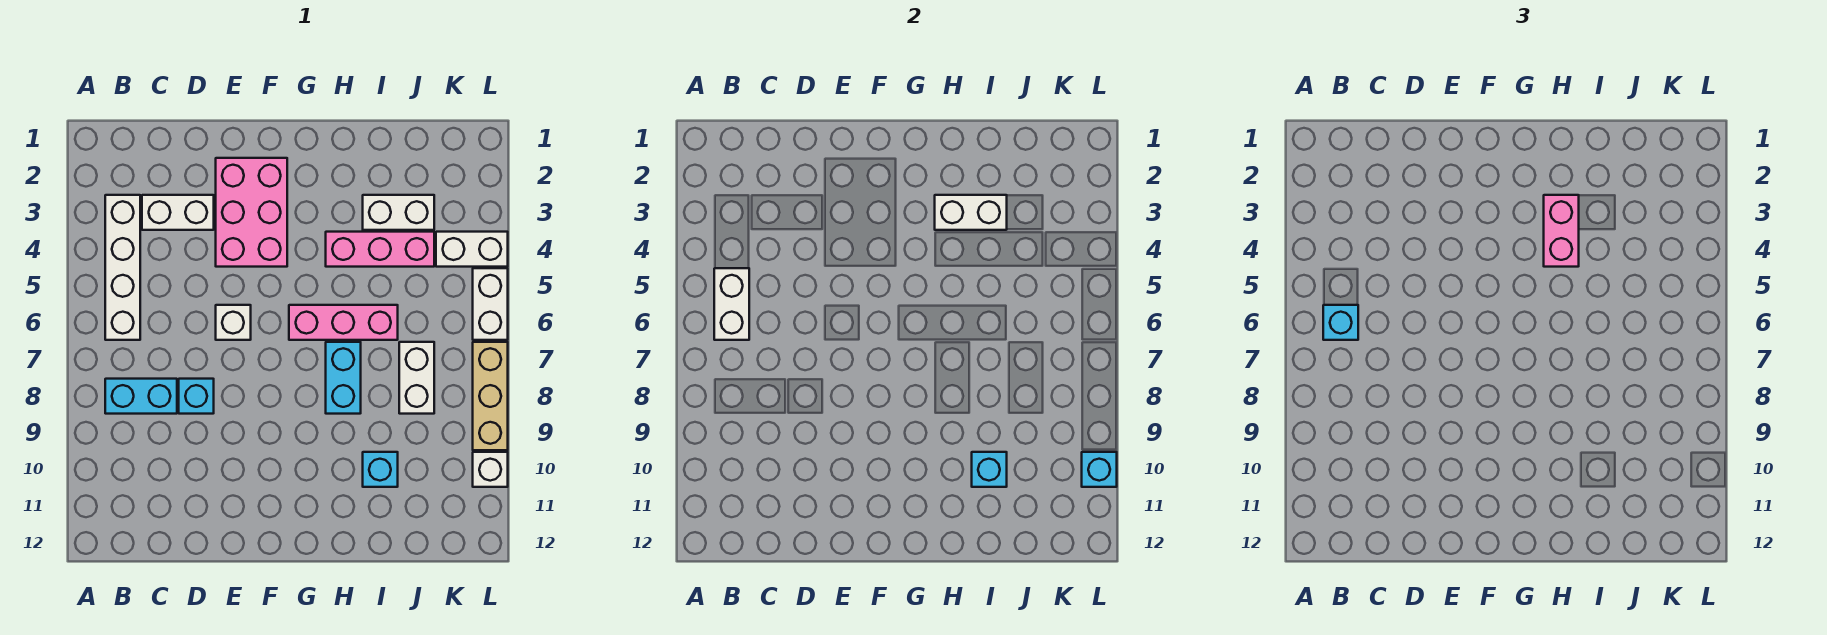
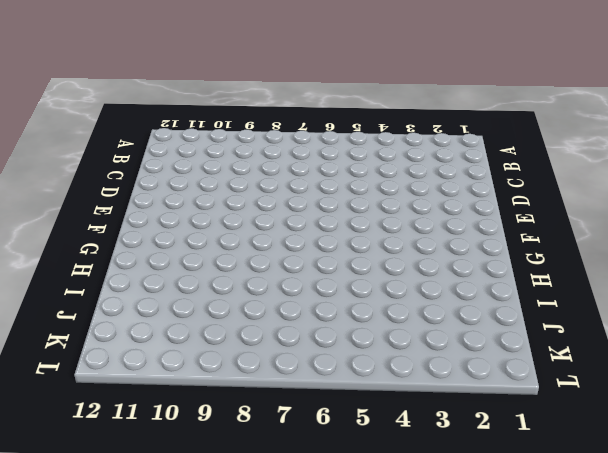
none -> white 1x4 brick [105,195,140,340]
none -> cyan 1x2 brick [105,379,177,414]
none -> white 1x2 brick [142,195,214,230]

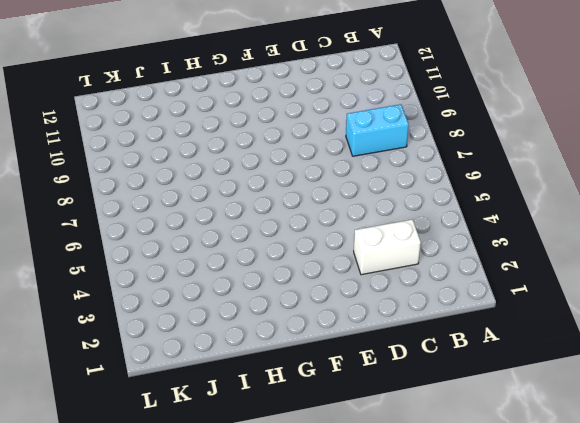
none -> white 1x4 brick [105,195,140,340]
none -> cyan 1x1 brick [179,379,214,414]
none -> pink 2x3 brick [216,158,287,267]

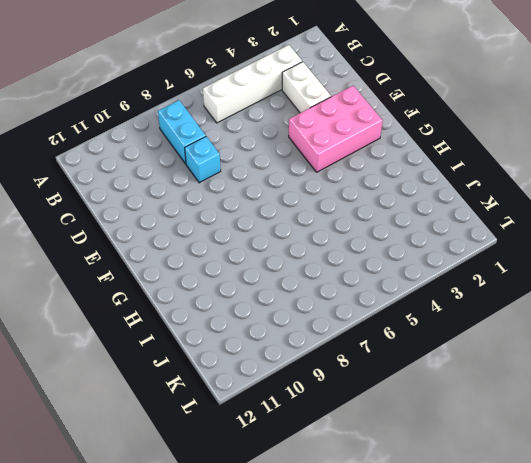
none -> white 1x1 brick [216,305,251,340]
none -> pink 1x3 brick [289,305,398,340]
none -> pink 1x3 brick [326,232,434,267]

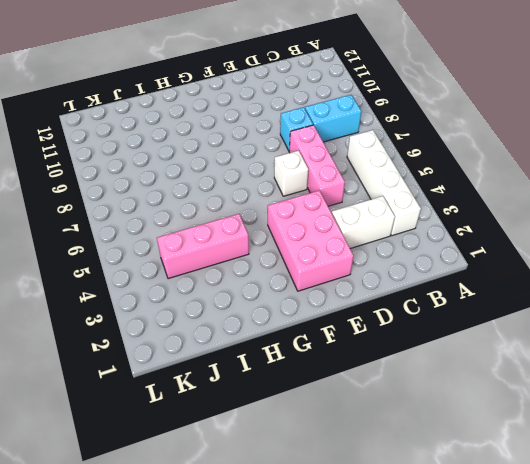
pink 1x3 brick [289,125,345,206] -> pink 1x3 brick turned to [289,305,398,340]
none -> cyan 1x2 brick [326,342,361,414]
none -> white 1x2 brick [363,195,434,230]
none -> cyan 1x1 brick [363,452,398,487]

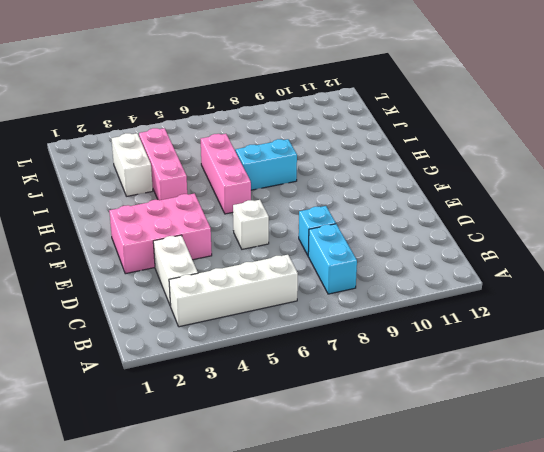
none -> cyan 1x1 brick [363,452,398,487]
none -> white 1x2 brick [399,342,434,414]
none -> white 1x2 brick [436,232,508,267]

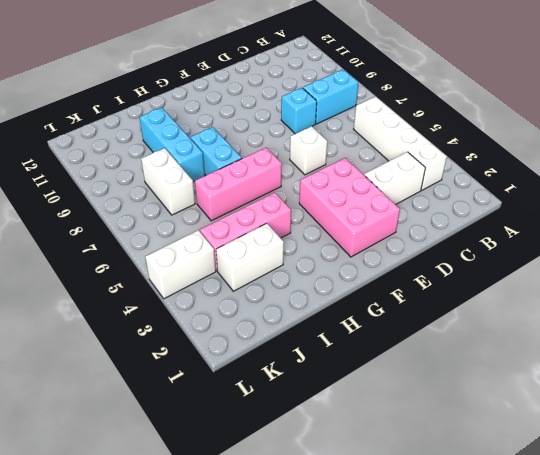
cyan 1x3 brick [139,107,205,181] -> cyan 1x1 brick [363,452,398,487]
none -> white 1x2 brick [473,268,508,340]
none -> tan 1x3 brick [473,342,508,450]
none -> white 1x1 brick [473,452,508,487]

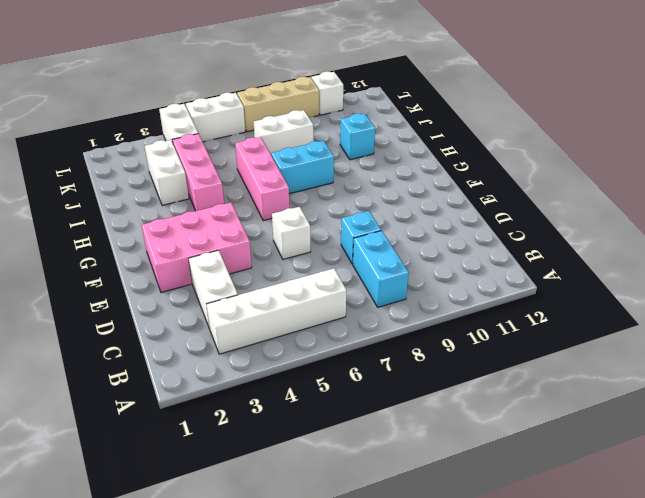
none -> white 1x2 brick [714,268,749,340]
none -> white 1x2 brick [935,195,1007,230]
none -> cyan 1x1 brick [972,452,1007,487]

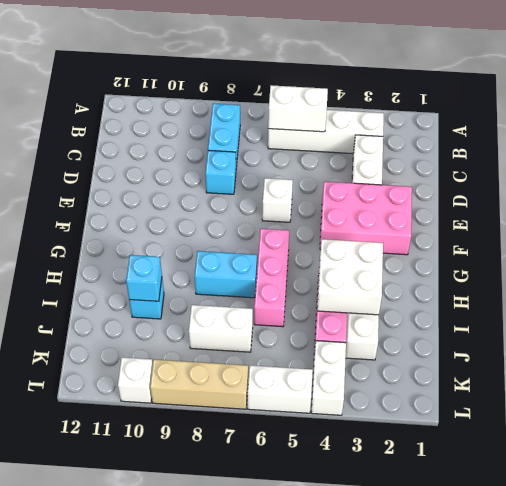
white 2x2 brick [317,239,383,315] -> white 1x2 brick [935,195,1007,230]
none -> cyan 1x1 brick [1082,452,1117,487]
none -> cyan 1x1 brick [1323,305,1358,340]
none -> pink 1x2 brick [1544,195,1579,267]

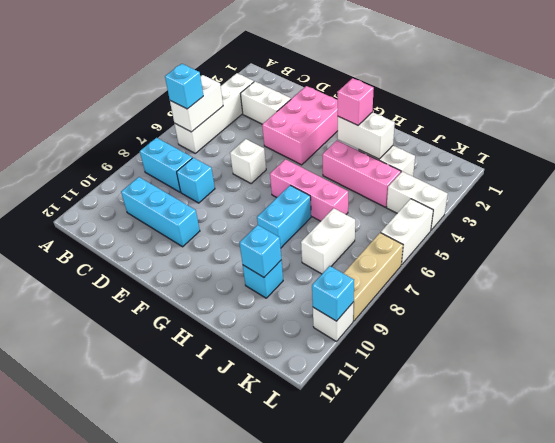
cyan 1x3 brick [121,177,200,247] -> none
pink 1x1 brick [338,78,374,125] -> pink 1x2 brick [1544,195,1579,267]

